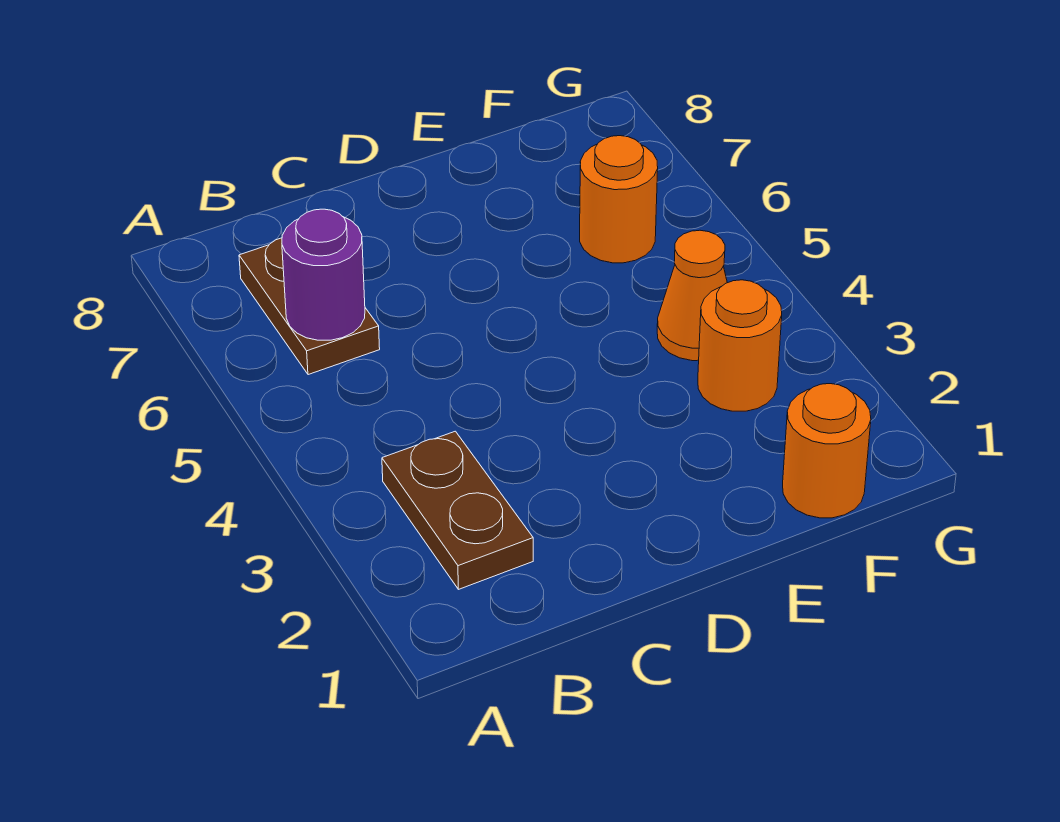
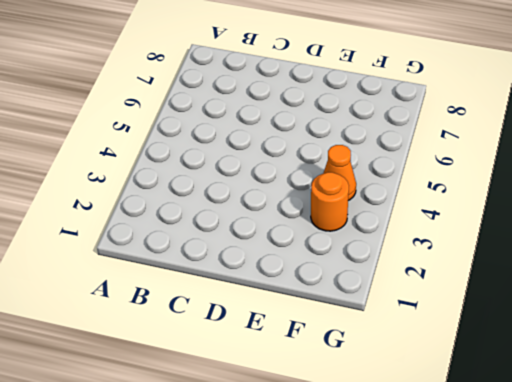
none -> brown 1x2 plate [382,431,533,589]
none -> brown 1x2 plate [239,238,380,375]

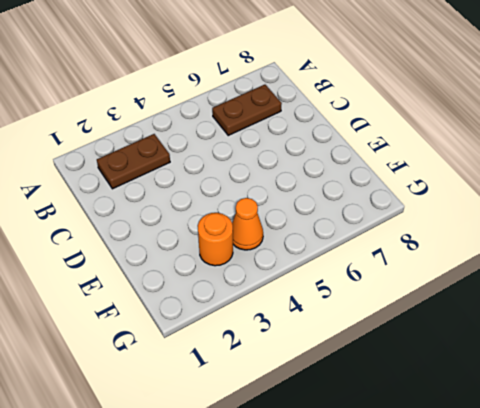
none -> orange 1x1 round brick [783,384,871,518]
none -> orange 1x1 round brick [580,136,658,263]

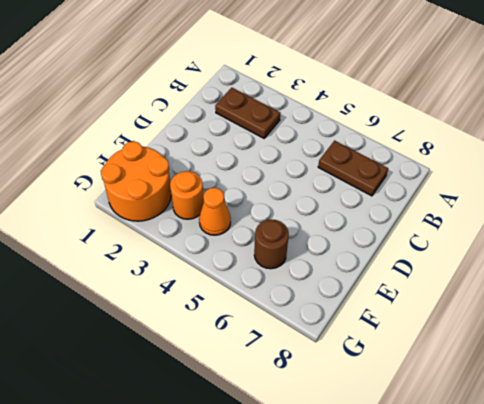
orange 2x2 round brick [101,141,171,221] -> orange 1x1 round brick [783,384,871,518]
brown 1x1 round brick [254,219,289,269] -> orange 1x1 round brick [580,136,658,263]
none -> purple 1x1 round brick [282,209,365,340]

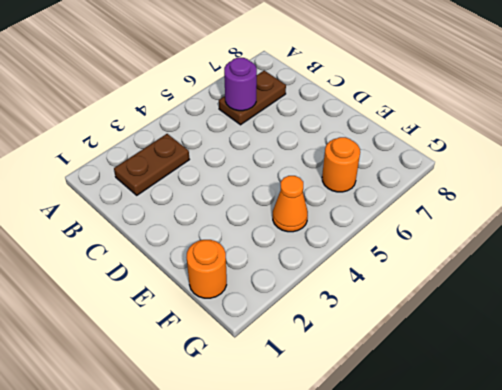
none -> orange 1x1 round brick [698,280,782,411]

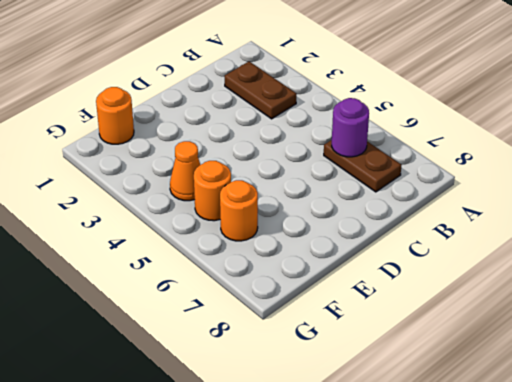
orange 1x1 round brick [194,161,231,221] -> orange 1x1 round brick moved to [698,280,782,411]

